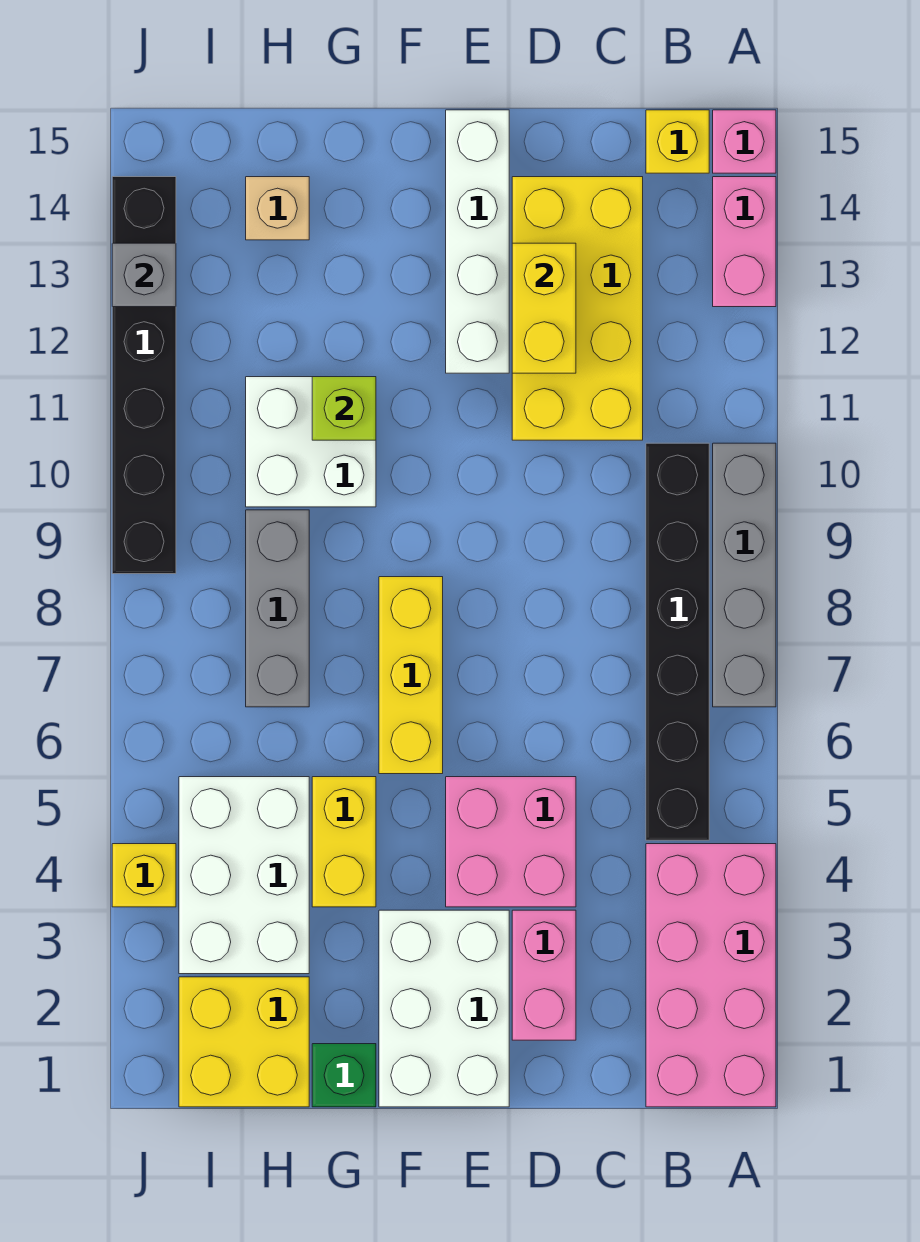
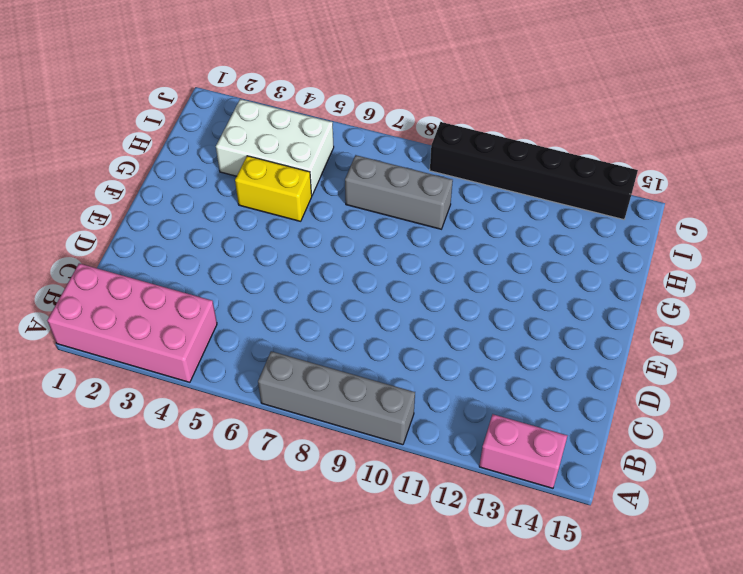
none -> pink 1x1 brick [713,110,776,173]
none -> black 1x6 brick [646,443,709,840]
none -> yellow 1x1 brick [646,110,709,173]

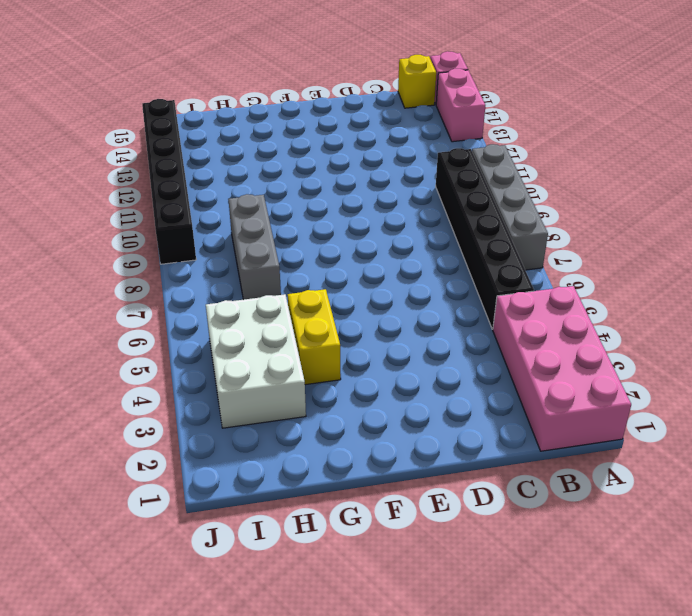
none -> yellow 2x4 brick [512,177,643,440]
none -> pink 1x2 brick [512,910,576,1040]
none -> pink 2x2 brick [446,777,576,907]

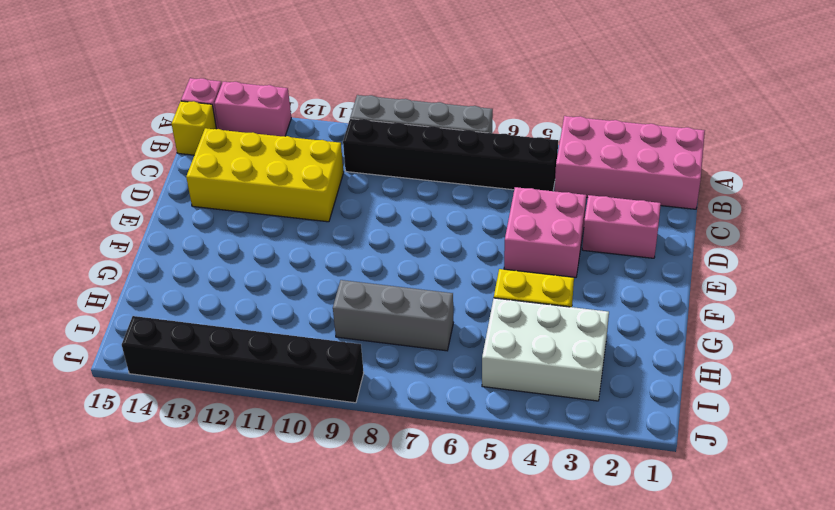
none -> white 2x3 brick [379,910,509,1107]
none -> white 1x4 brick [446,110,509,373]
none -> yellow 1x3 brick [379,577,443,774]

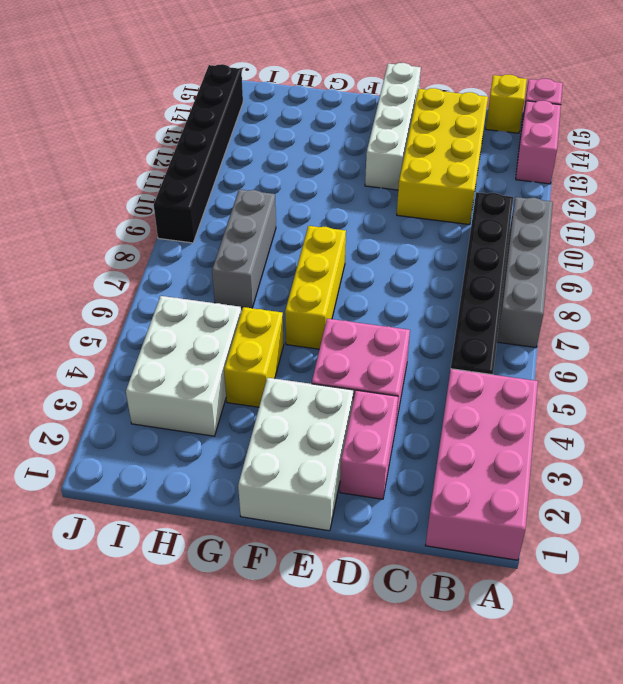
none -> green 1x1 brick [312,1044,376,1107]
none -> white 2x2 brick [246,377,376,507]
none -> yellow 2x2 brick [179,977,309,1107]

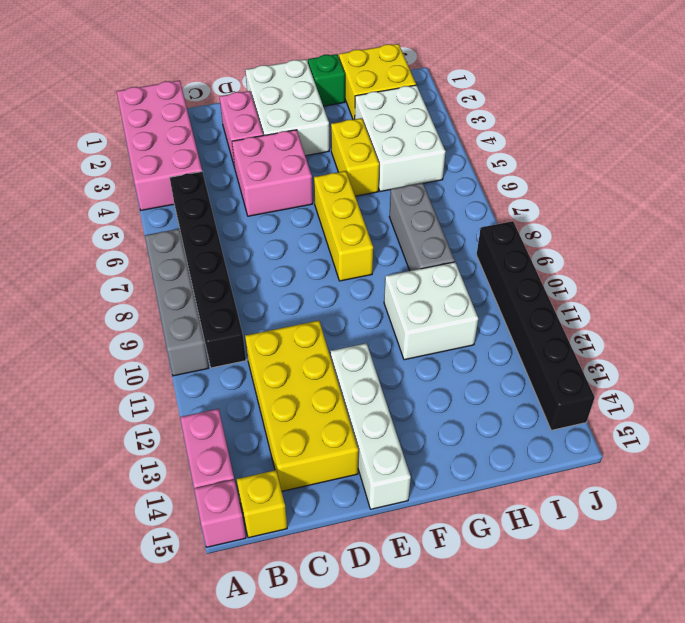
none -> tan 1x1 brick [246,177,309,240]
none -> yellow 1x1 brick [112,844,176,907]
none -> yellow 1x2 brick [512,243,576,373]

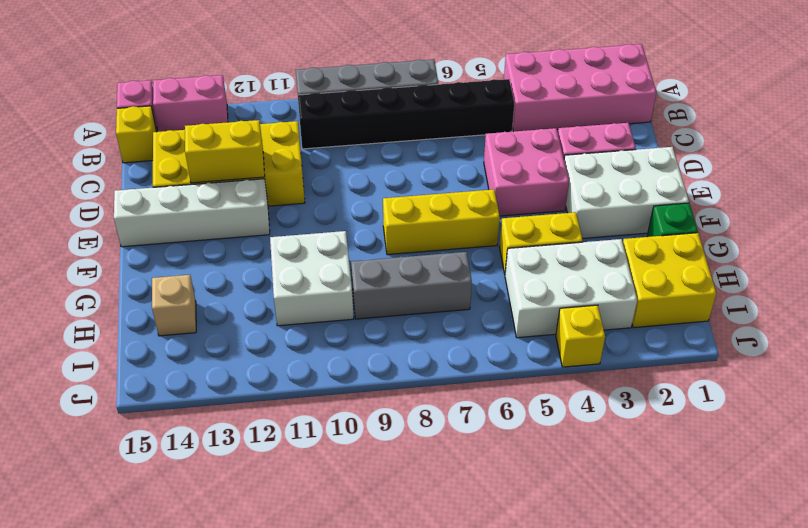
none -> black 1x6 brick [112,177,176,574]
none -> lime 1x1 brick [312,377,376,440]
none -> grey 1x1 brick [112,243,176,307]

